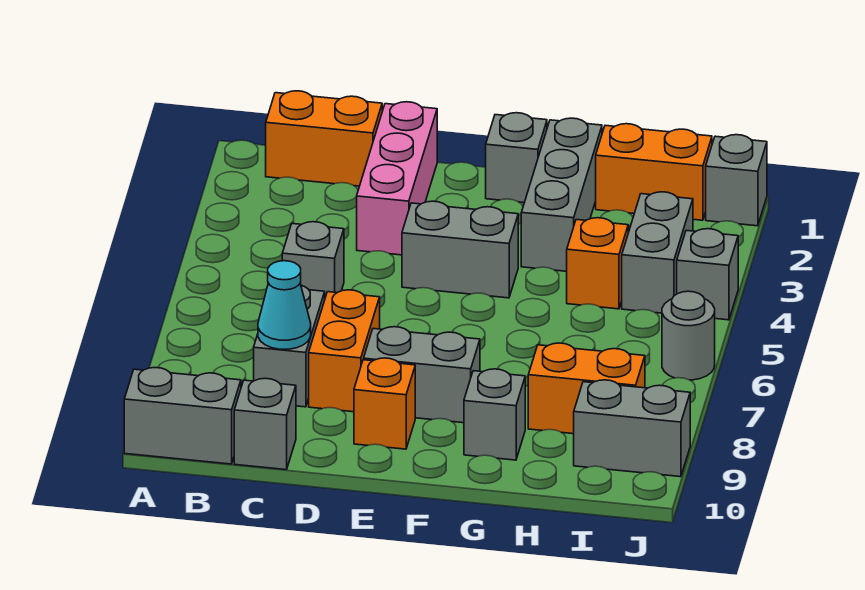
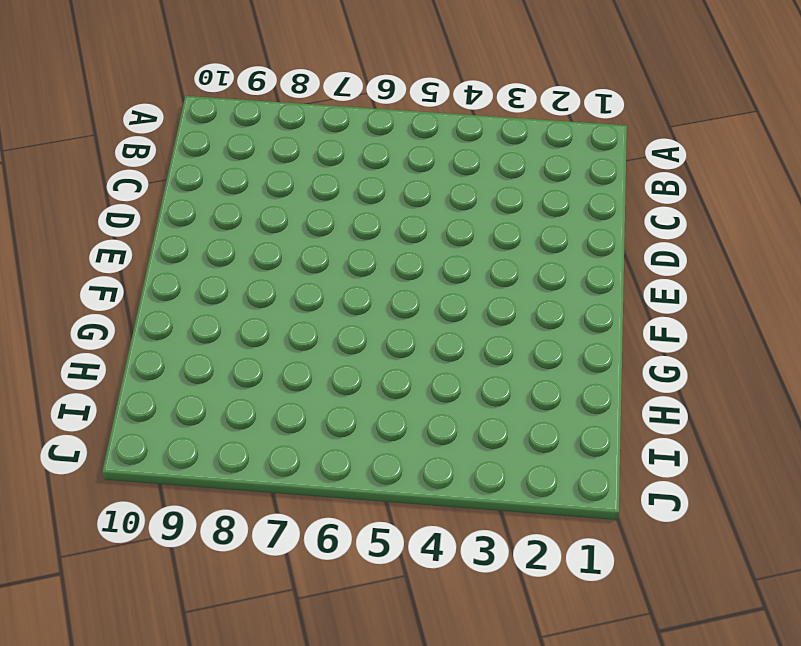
none -> grey 1x2 brick [124,368,241,464]
none -> orange 1x2 brick [266,91,382,186]
none -> grey 1x1 brick [282,222,344,297]

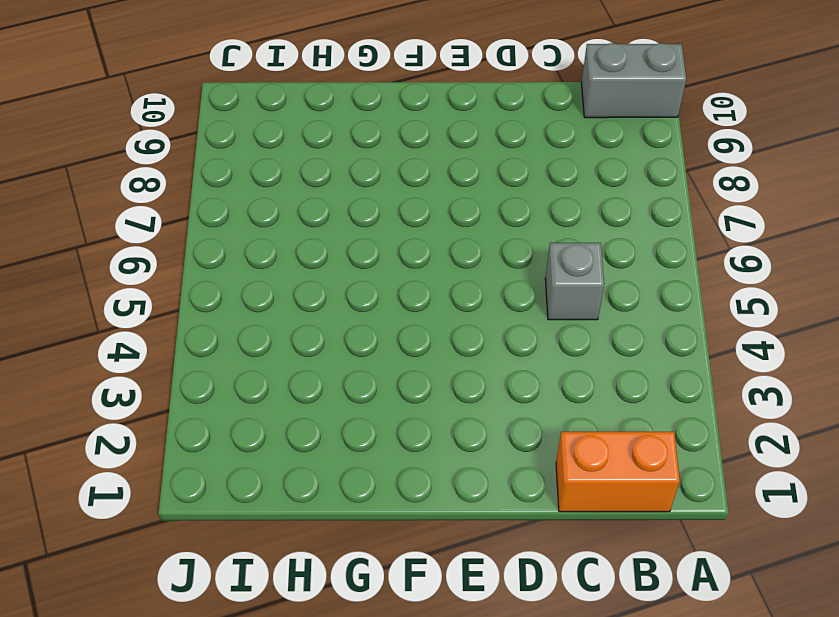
none -> grey 1x2 brick [254,286,325,407]
none -> grey 1x1 brick [234,378,296,470]
none -> pink 1x3 brick [357,102,437,255]

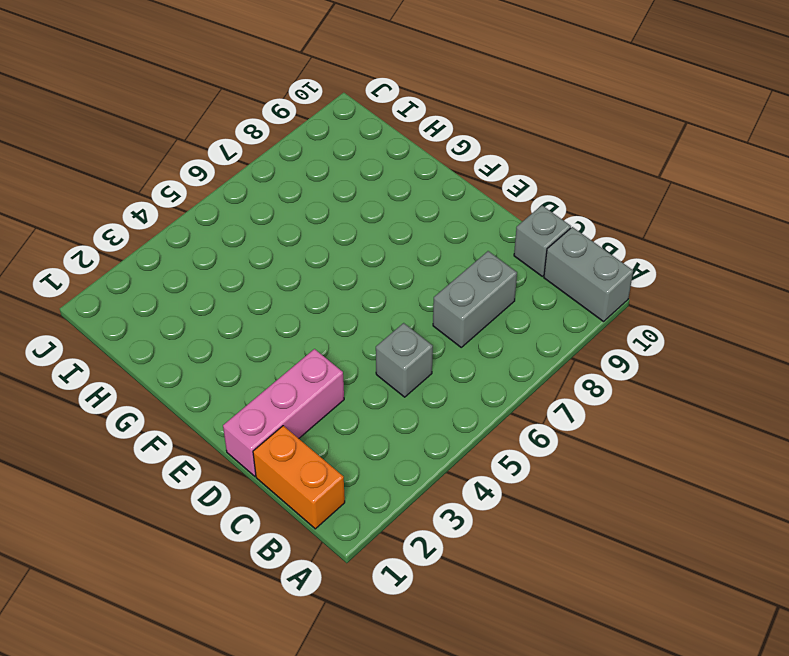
none -> orange 1x2 brick [309,290,380,412]
none -> grey 1x2 brick [402,201,518,298]
none -> grey 1x2 brick [364,327,480,423]

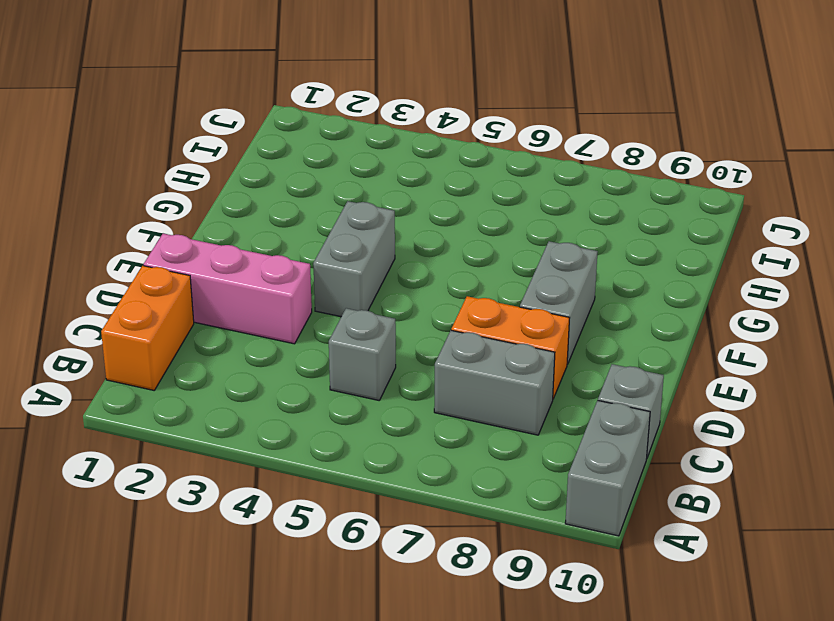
none -> orange 1x1 brick [354,358,415,449]
none -> grey 1x1 brick [486,113,547,203]
none -> grey 1x3 brick [521,118,602,271]

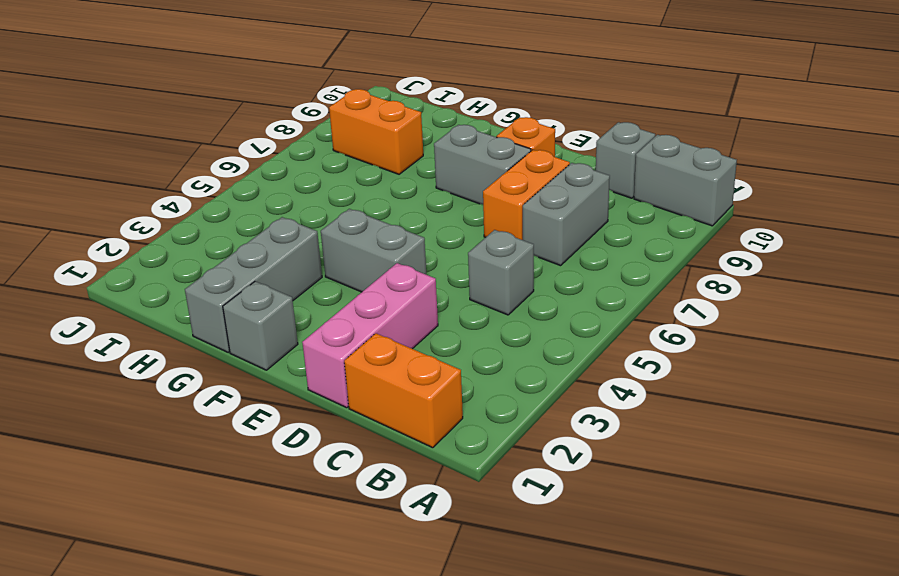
none -> grey 1x1 brick [464,369,525,460]
none -> orange 1x2 brick [596,124,712,220]
none -> orange 1x1 brick [567,218,628,309]

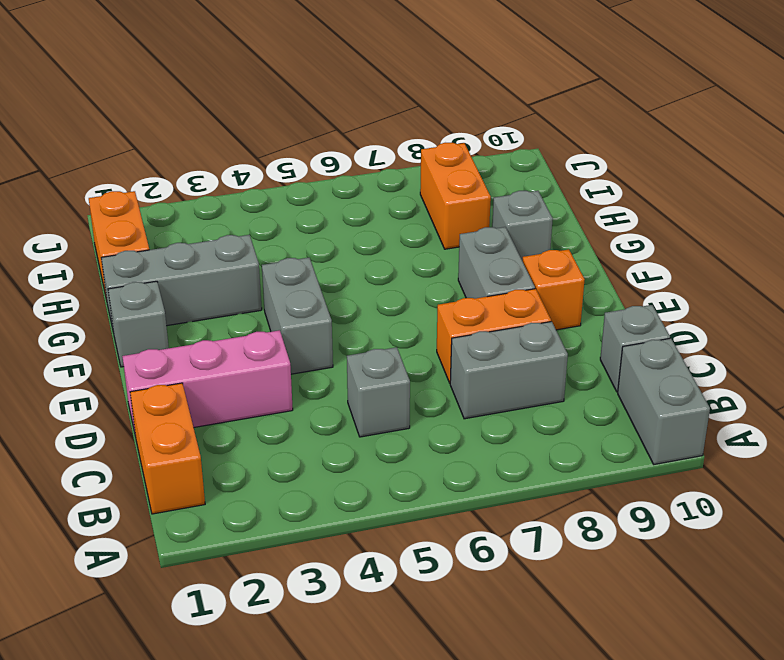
none -> orange 1x1 brick [567,218,628,309]
none -> grey 1x2 brick [622,192,693,313]
none -> grey 1x2 brick [574,380,690,477]

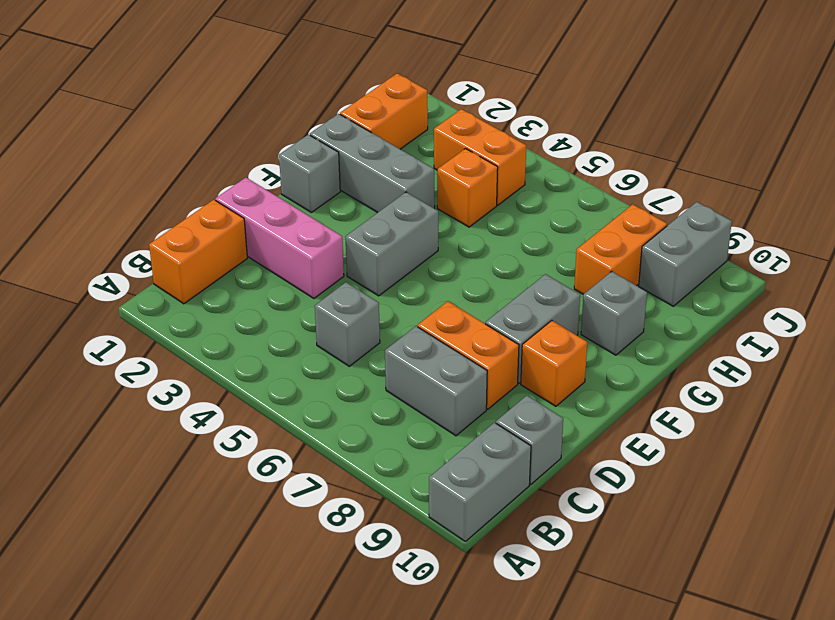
orange 1x2 brick [434,109,526,205] -> grey 1x2 brick [622,192,693,313]
none -> grey 1x1 brick [706,135,767,226]
none -> grey 1x1 brick [677,229,738,320]
none -> grey 1x1 round brick [662,291,715,380]

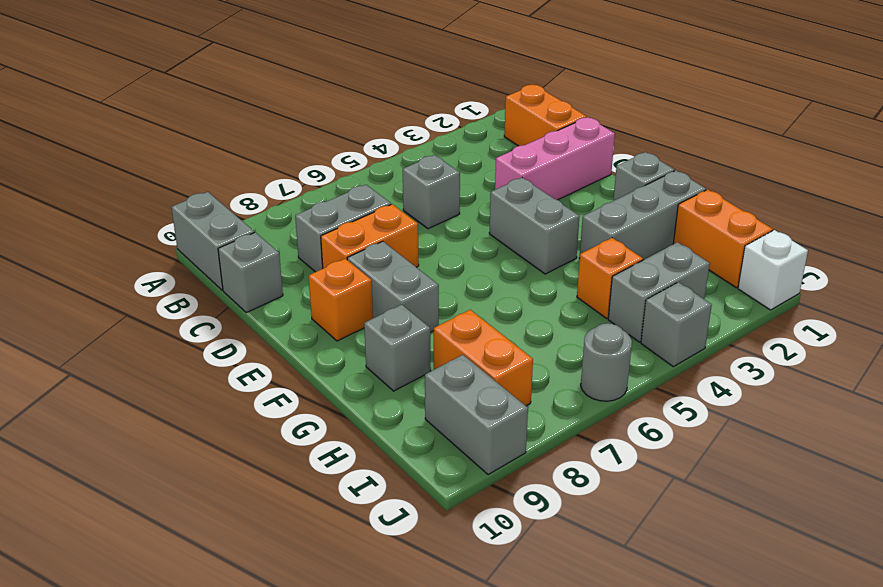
white 1x1 brick [738,230,808,310] -> grey 1x1 brick [706,135,767,226]
none -> cyan 1x1 cone [258,261,311,349]

